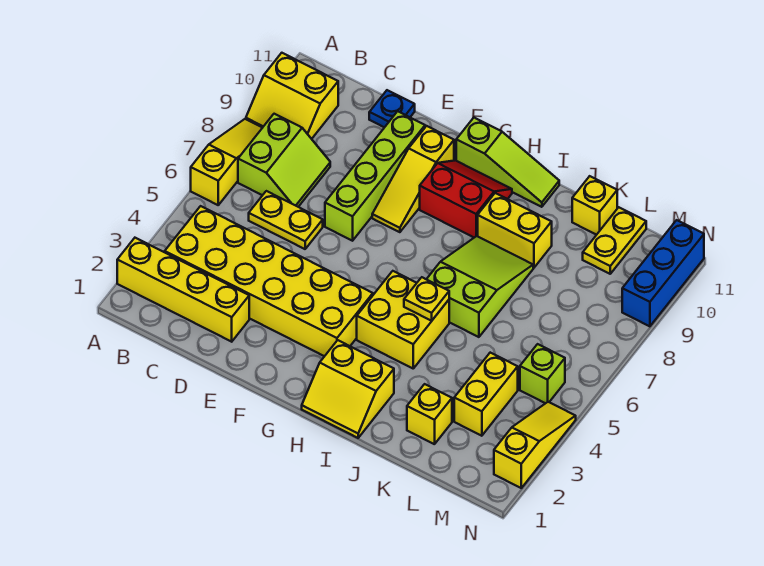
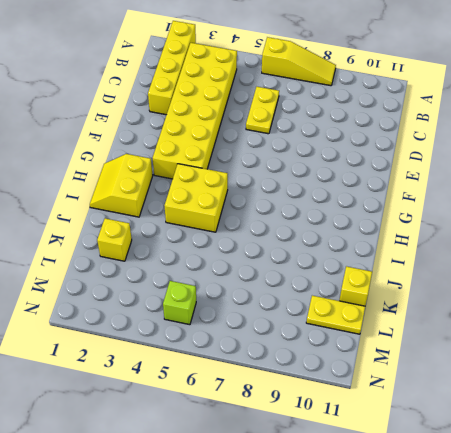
none -> yellow 2x2 slope [246,53,338,139]
none -> lime 2x2 slope [238,114,330,207]
none -> blue 1x1 plate [369,90,415,127]

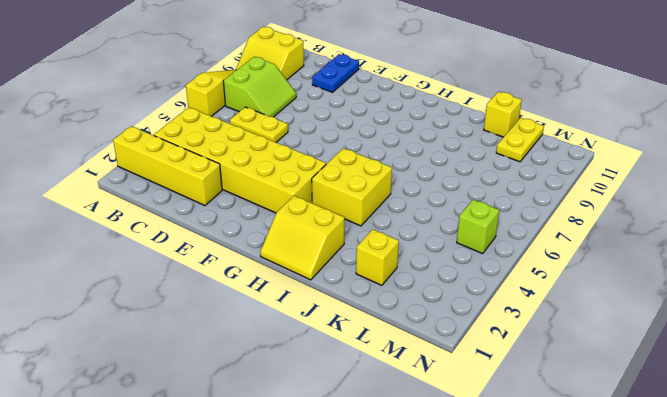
blue 1x2 plate [312,54,359,92] -> blue 1x1 plate [369,90,415,127]
none -> lime 1x4 brick [325,111,425,241]
none -> yellow 1x3 slope [372,126,454,232]
none -> red 2x2 slope [420,160,512,238]

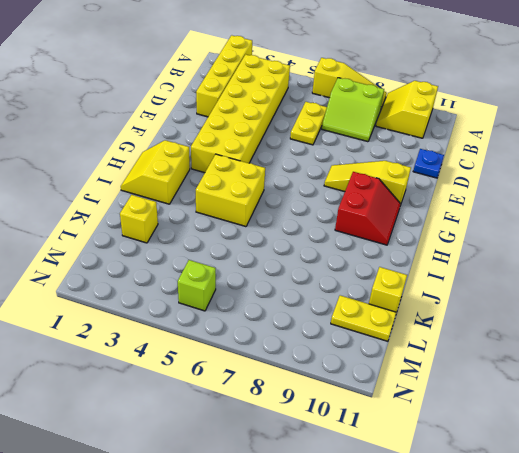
none -> lime 1x4 brick [325,111,425,241]
none -> lime 1x3 slope [456,118,559,207]
none -> lime 2x3 slope [426,236,533,337]

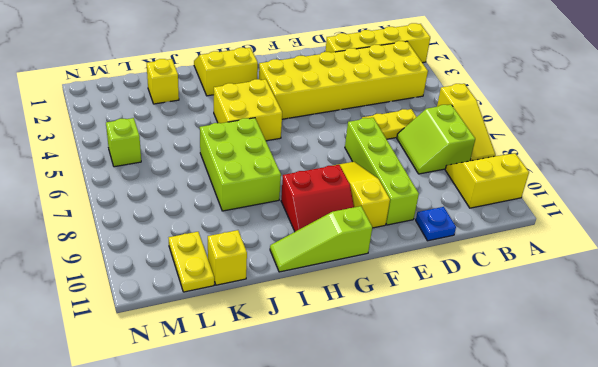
lime 2x3 brick [200,118,281,211] -> lime 2x3 slope [426,236,533,337]
none -> yellow 1x2 brick [478,193,552,268]
none -> yellow 1x2 brick [454,353,518,436]
none -> yellow 1x3 slope [494,402,576,488]

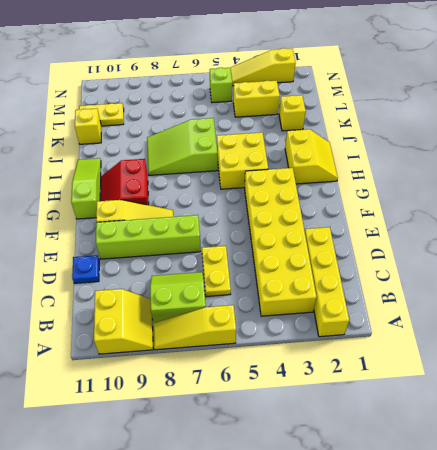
none -> yellow 1x2 brick [478,193,552,268]
none -> blue 1x3 brick [622,220,704,326]
none -> yellow 1x1 plate [404,277,449,321]

